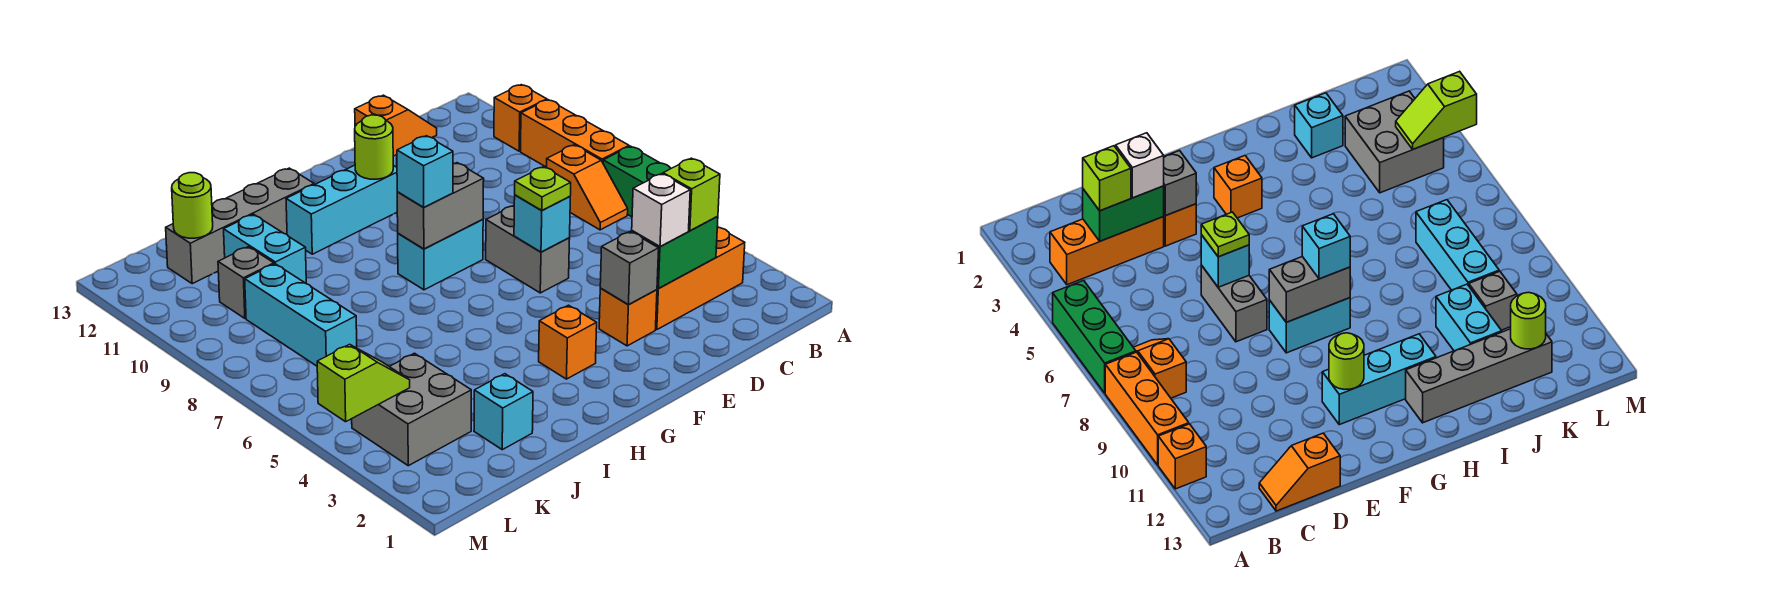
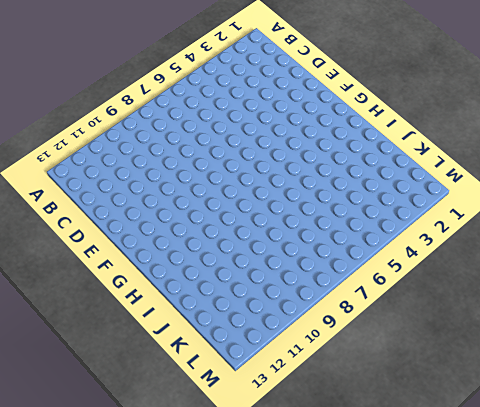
none -> green 1x3 brick [603,146,671,217]
none -> orange 1x3 brick [521,100,629,167]
none -> orange 1x1 brick [494,85,547,151]

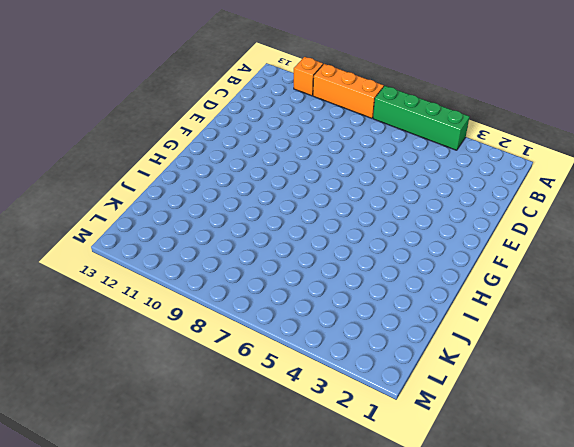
green 1x4 brick [373,86,470,150] -> green 1x3 brick [603,146,671,217]
none -> orange 1x3 brick [656,227,745,330]
none -> orange 1x2 slope [547,145,628,230]
none -> orange 1x2 slope [355,95,437,156]

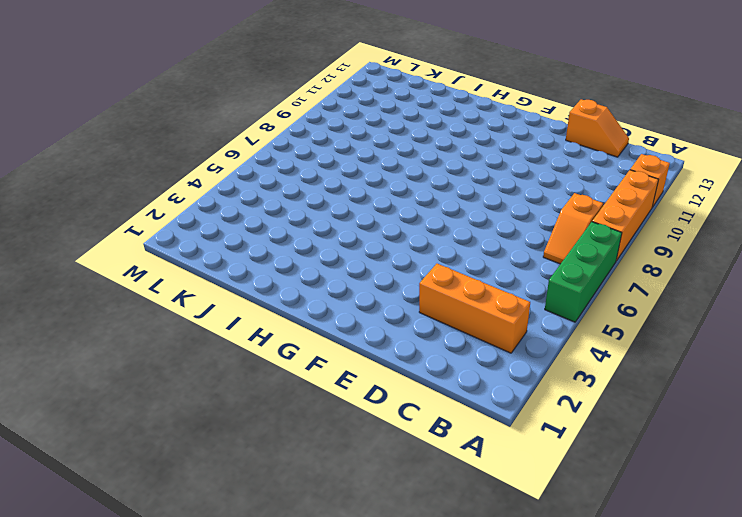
none -> orange 1x1 brick [599,289,657,346]
none -> grey 1x2 brick [486,206,570,293]
none -> cyan 1x2 brick [398,220,483,290]

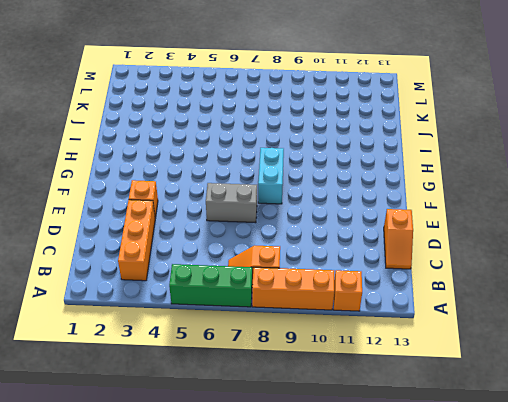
none -> cyan 1x3 brick [286,165,397,254]
none -> orange 1x1 brick [539,305,597,379]
none -> grey 1x4 brick [166,168,314,284]

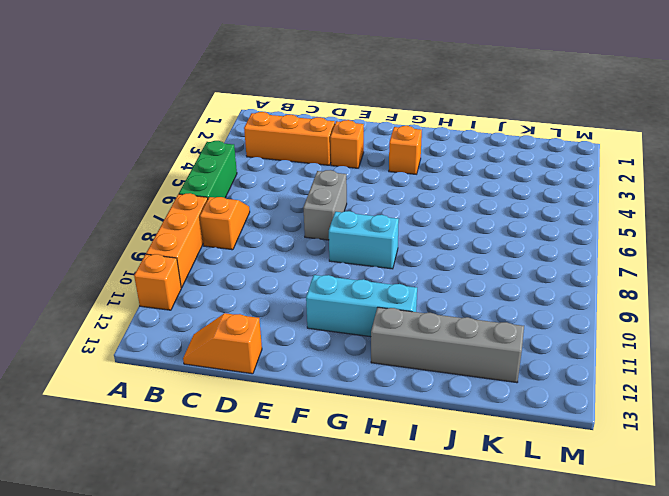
none -> cyan 1x1 brick [474,374,533,450]
none -> cyan 1x2 brick [224,214,306,283]
none -> grey 2x2 brick [352,353,471,466]

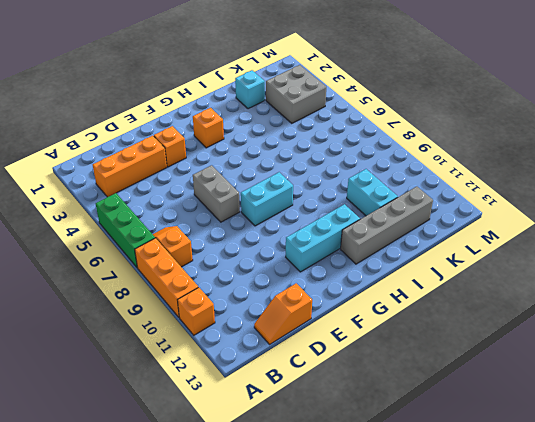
none -> cyan 1x3 brick [245,264,357,366]
none -> grey 1x1 brick [218,247,274,318]
none -> green 1x2 brick [632,216,718,288]

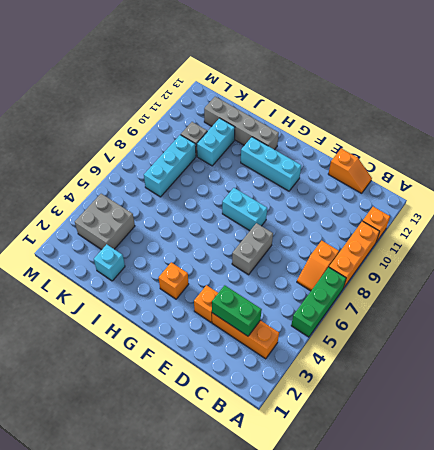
none -> grey 1x1 brick [600,231,659,305]
none -> cyan 1x1 brick [514,195,570,252]
none -> grey 1x2 brick [397,163,484,249]

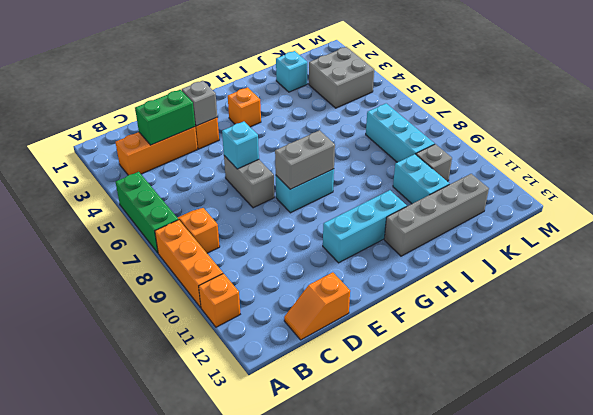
none -> lime 1x1 round brick [355,115,393,179]
none -> lime 1x1 round brick [172,173,213,238]
none -> lime 1x2 slope [317,344,410,422]

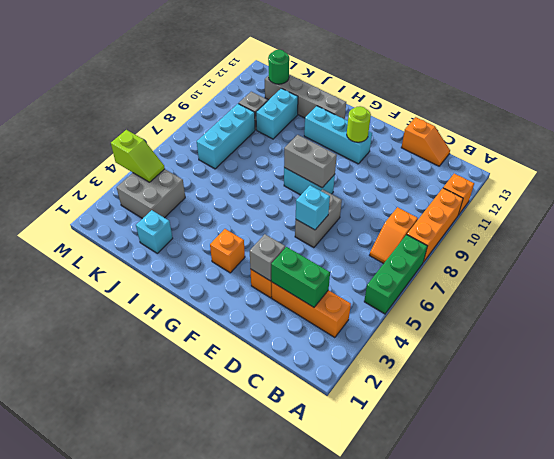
green 1x1 round brick [268,50,289,84] -> lime 1x1 round brick [172,173,213,238]
none -> lime 1x1 brick [663,158,720,231]
none -> white 1x1 brick [632,174,690,247]
none -> lime 1x1 plate [515,167,571,210]

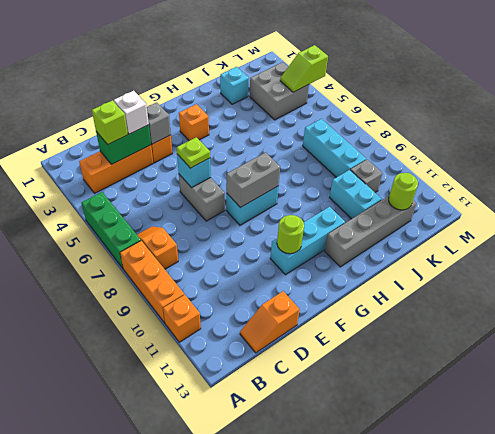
none -> cyan 1x1 brick [397,136,453,207]

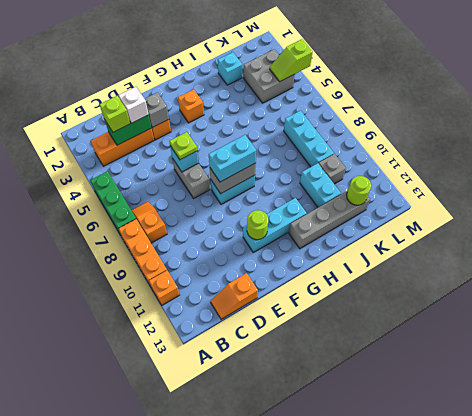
cyan 1x2 brick [209,135,256,182] -> cyan 1x1 brick [397,136,453,207]

